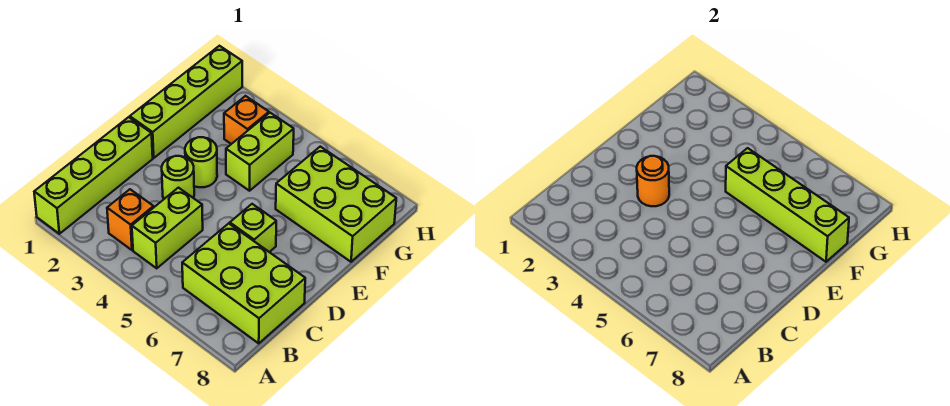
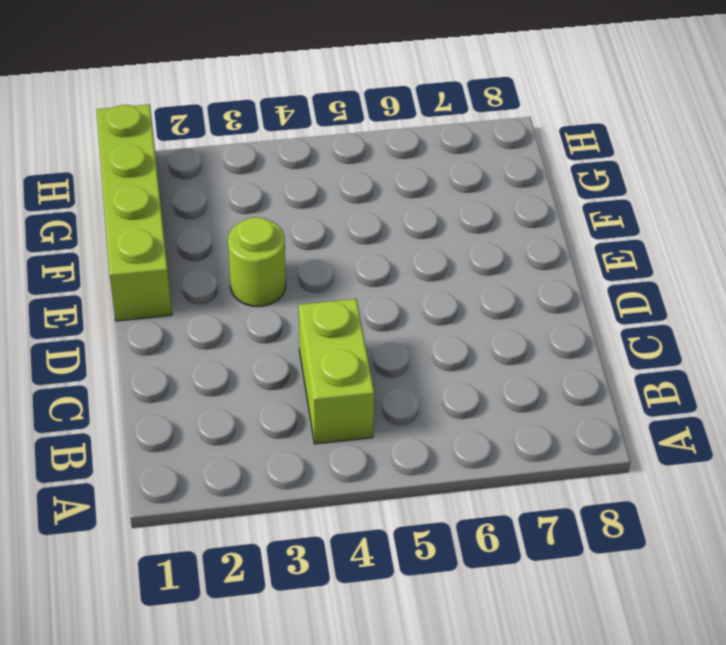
none -> lime 1x4 brick [34,117,153,234]
none -> orange 1x1 brick [107,189,154,250]
none -> lime 2x3 brick [182,223,305,343]

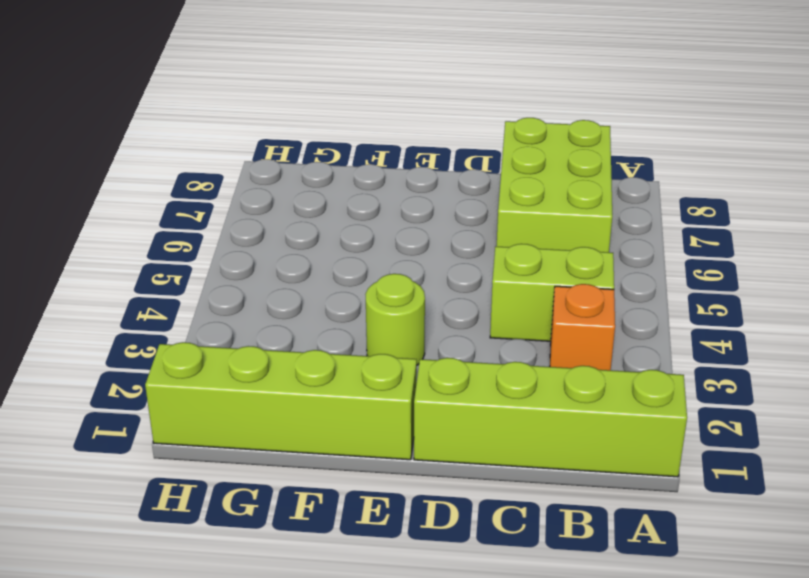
none -> lime 1x1 round brick [162,156,194,199]
none -> lime 1x1 brick [230,204,276,252]
none -> lime 1x2 brick [226,113,294,191]

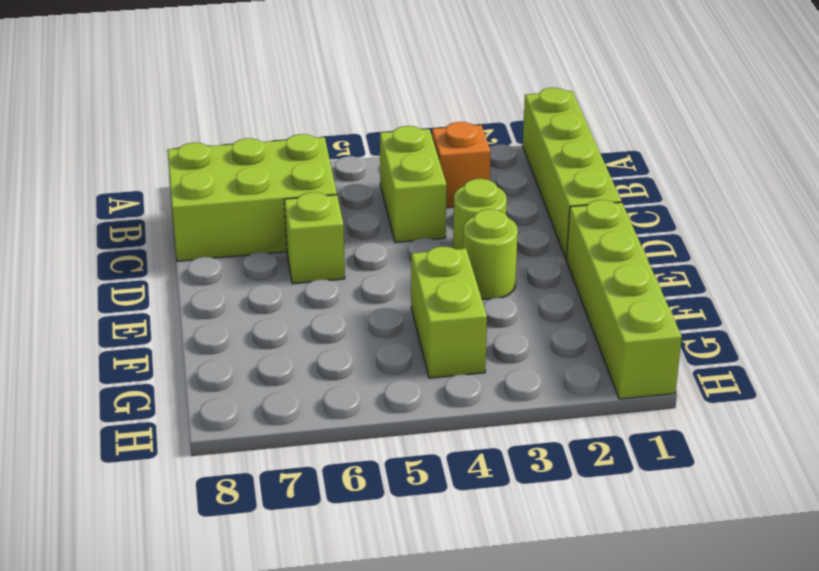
none -> lime 2x3 brick [276,147,396,262]
none -> orange 1x1 brick [224,96,269,144]
none -> orange 1x1 round brick [637,156,669,206]

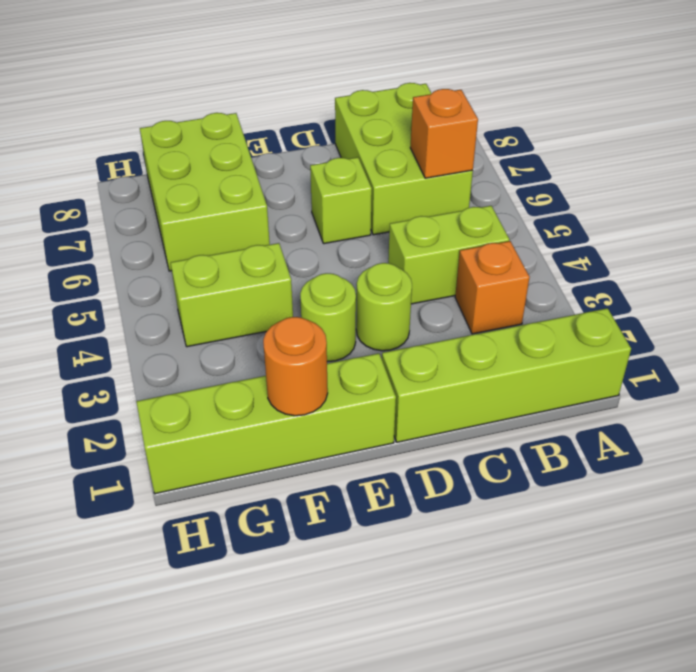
orange 1x1 brick [410,89,478,178] -> orange 1x1 brick moved to [224,96,269,144]
orange 1x1 round brick [263,317,328,416] -> orange 1x1 round brick moved to [637,156,669,206]
none -> lime 1x4 brick [726,148,849,262]

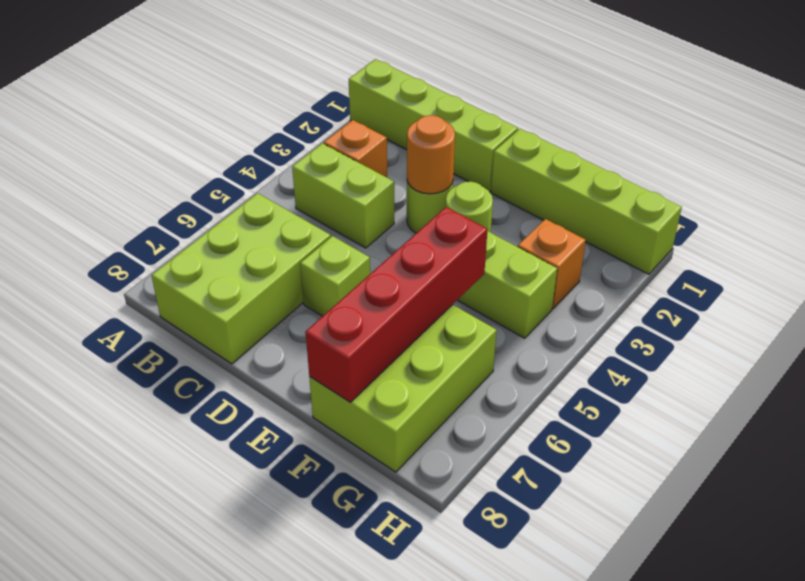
red 1x4 brick [306,207,487,402] -> lime 1x4 brick [726,148,849,262]

